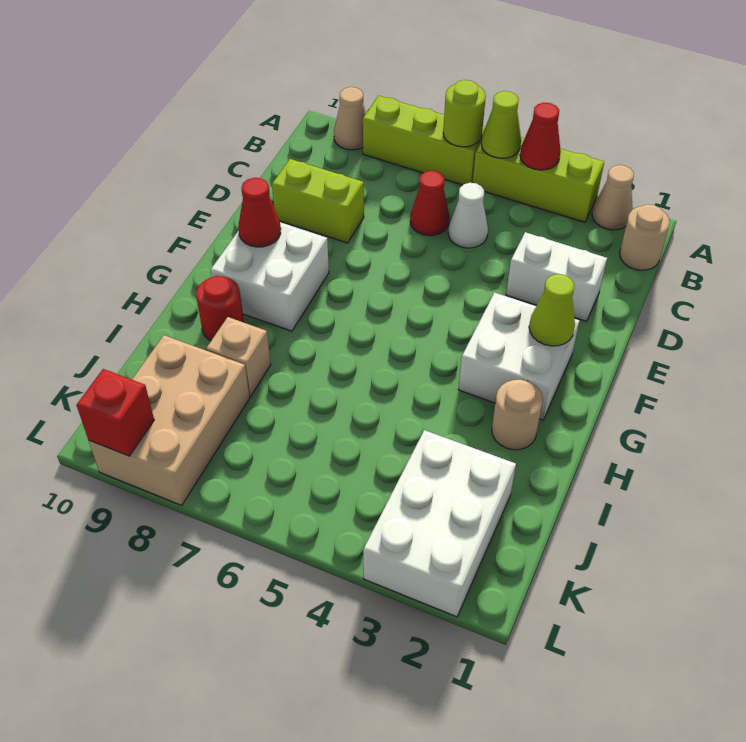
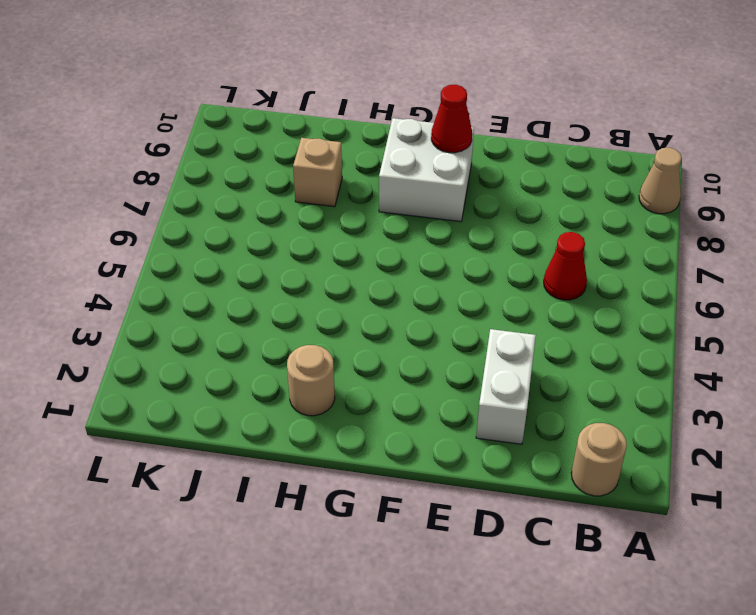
none -> tan 1x1 cone [592,165,634,230]
none -> lime 1x3 brick [473,137,604,222]
none -> lime 1x3 brick [363,96,485,185]

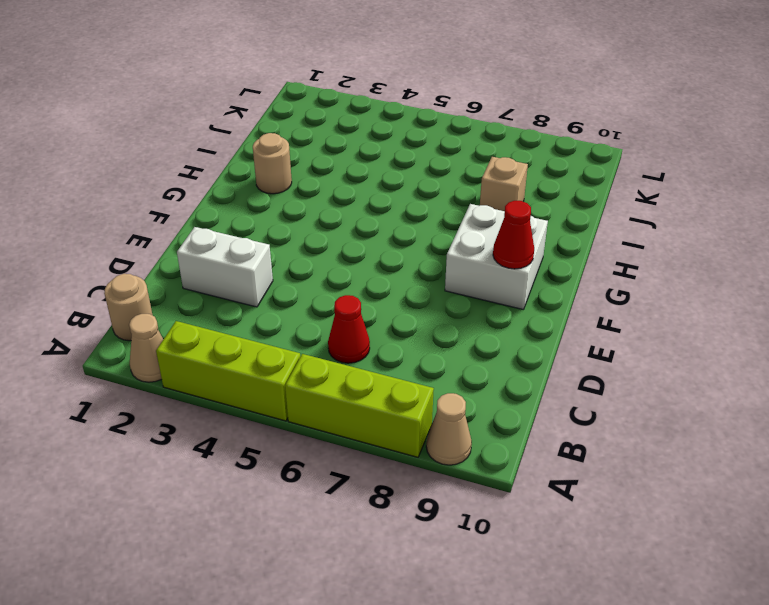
none -> white 1x1 cone [448,183,488,248]
none -> lime 1x2 brick [272,159,364,243]
none -> white 2x2 brick [458,293,579,420]

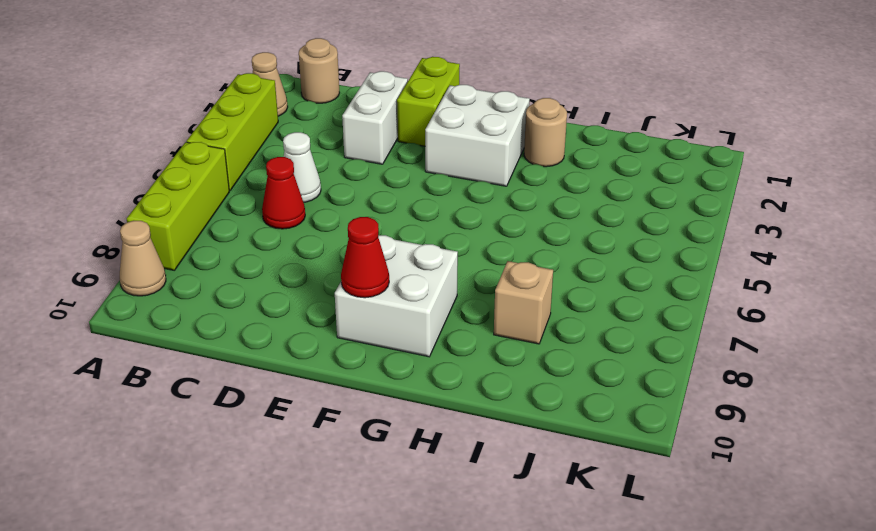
lime 1x2 brick [397,57,460,146] -> lime 1x2 brick moved to [272,159,364,243]
none -> red 1x1 round brick [196,276,244,341]
none -> white 2x3 brick [363,430,516,617]
none -> tan 2x3 brick [89,335,250,505]

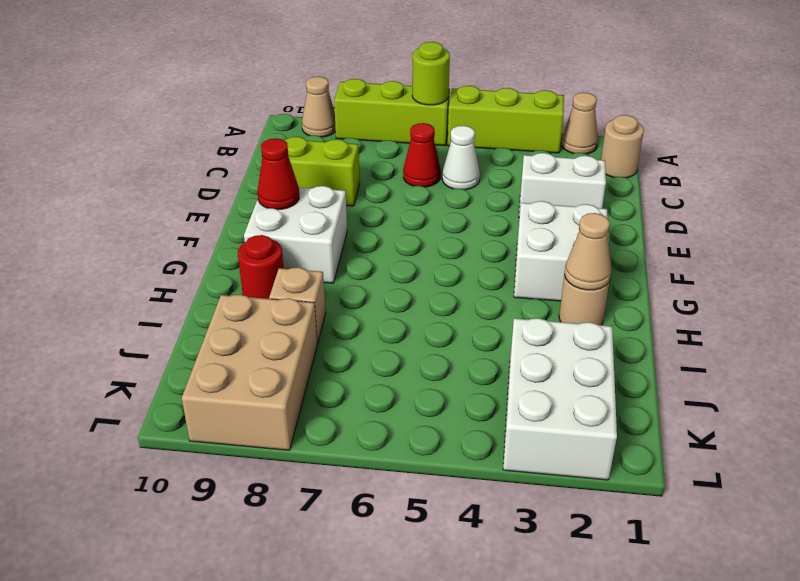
tan 1x1 cone [564,213,611,290] -> none
none -> red 1x1 cone [520,103,561,170]
none -> lime 1x1 cone [481,91,521,158]
none -> lime 1x1 cone [529,274,575,346]

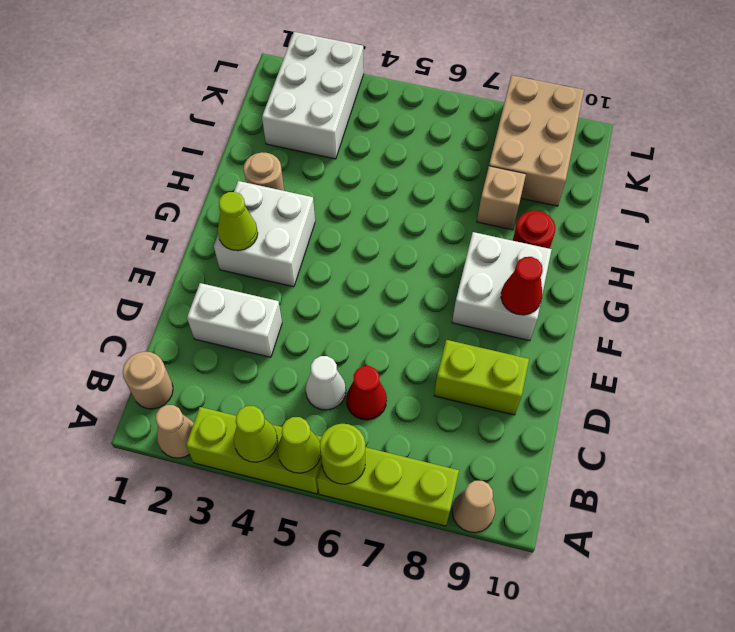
lime 1x1 cone [234,406,278,462] -> red 1x1 cone [520,103,561,170]
none -> red 1x1 brick [76,369,154,456]

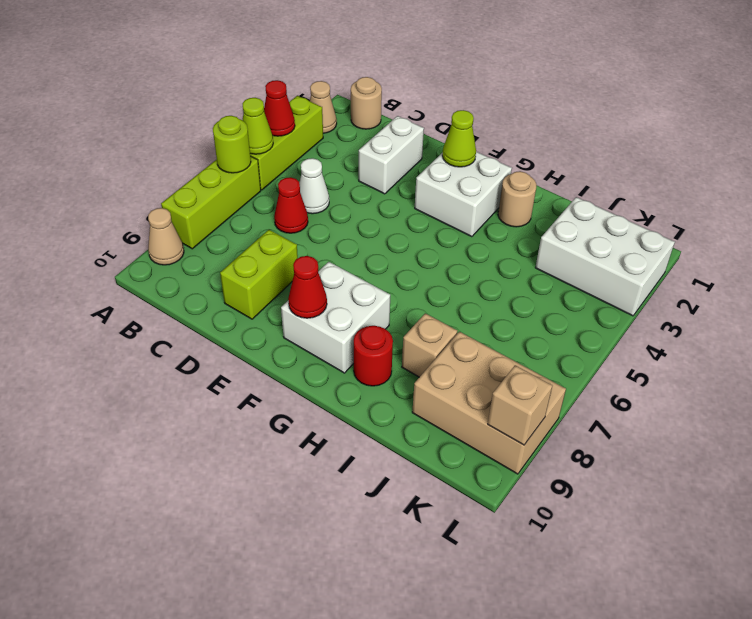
tan 1x1 brick [488,365,553,445] -> red 1x1 brick [76,369,154,456]

